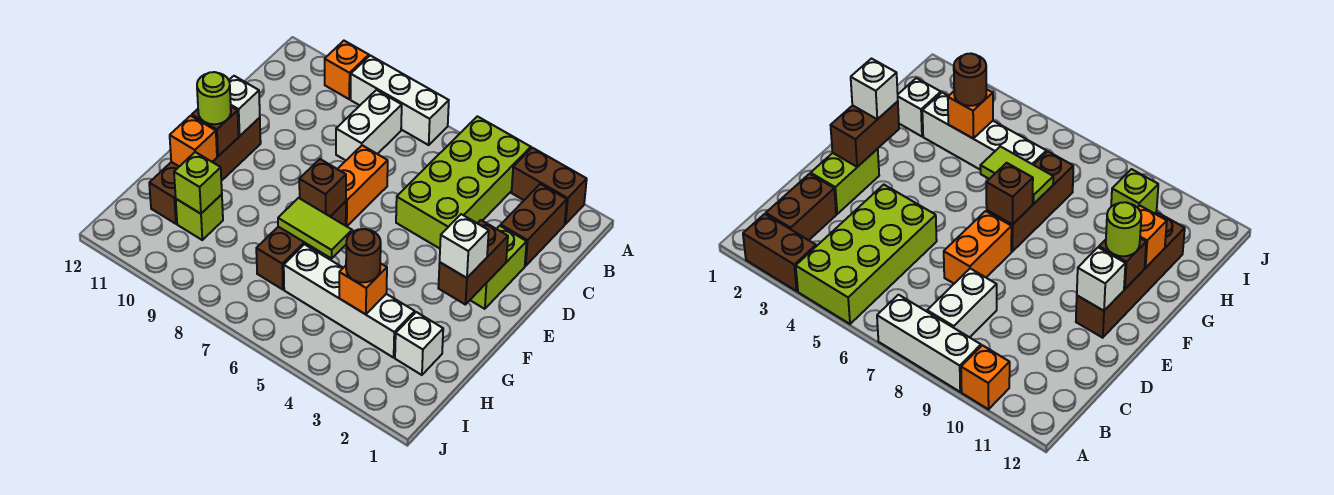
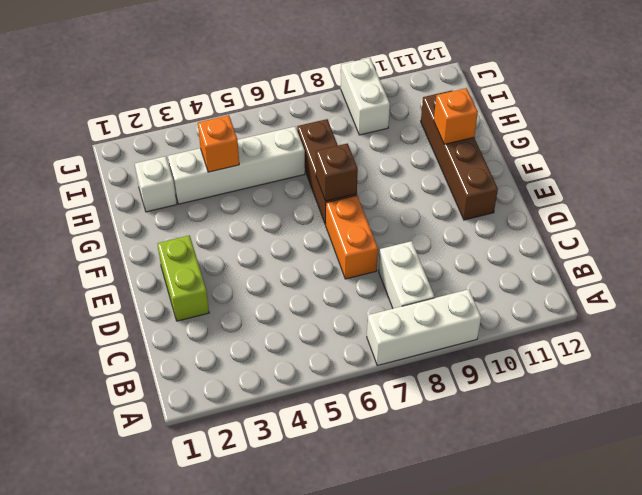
white 1x2 brick [341,58,390,135] -> none
none -> brown 1x2 brick [511,148,587,224]
none -> lime 2x4 brick [396,116,531,249]
none -> orange 1x1 brick [325,41,369,99]

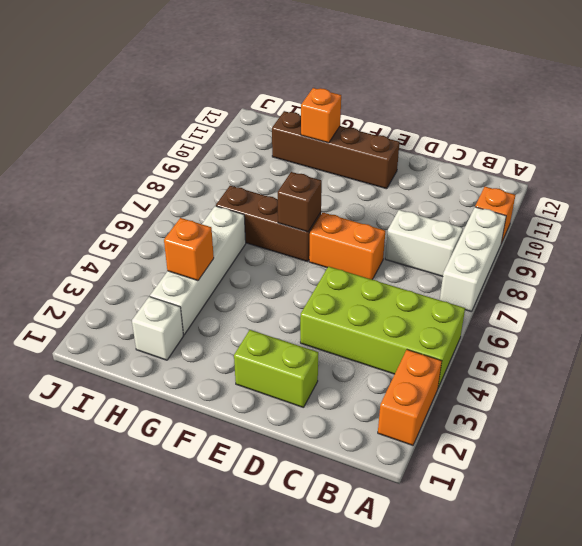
orange 1x2 brick [378,350,442,445] -> brown 1x2 brick [511,148,587,224]
none -> brown 1x2 brick [501,184,567,266]
none -> lime 1x1 brick [176,194,223,240]
none -> brown 1x2 brick [438,220,508,305]

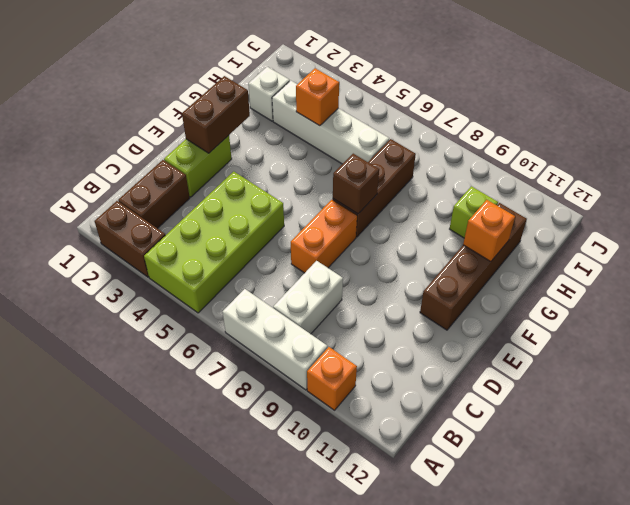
none -> white 1x1 brick [229,76,260,136]
none -> brown 1x1 brick [192,107,239,156]
none -> lime 1x2 tile [278,198,352,258]

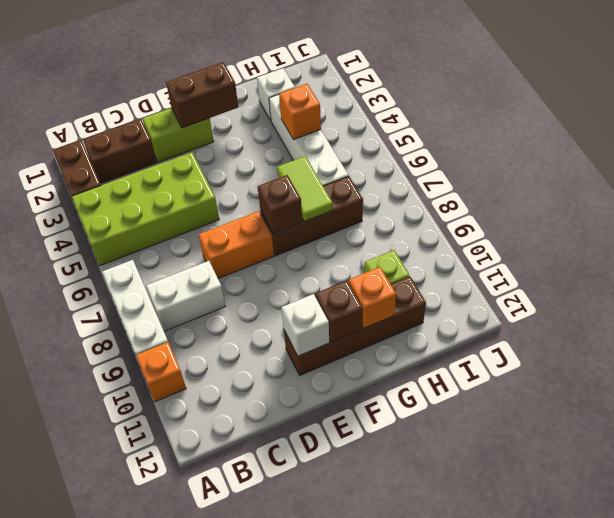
none -> lime 1x1 brick [174,152,222,214]
none -> white 1x1 brick [440,214,489,278]
none -> lime 1x1 round brick [197,72,231,124]

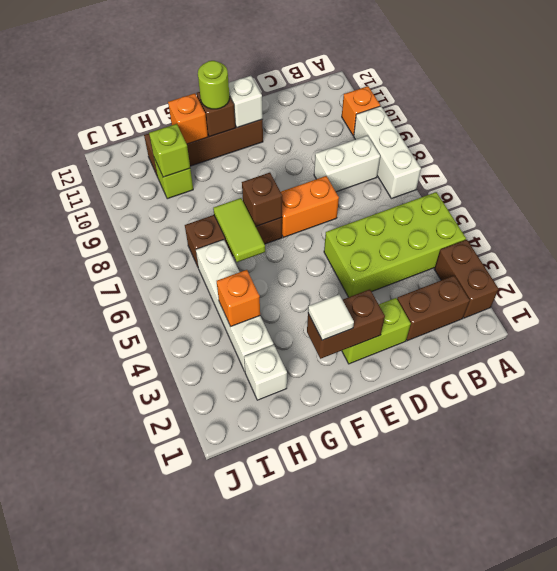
white 1x1 tile [308,295,354,340] -> white 1x1 brick [440,214,489,278]
none -> brown 1x1 round brick [346,229,381,282]

